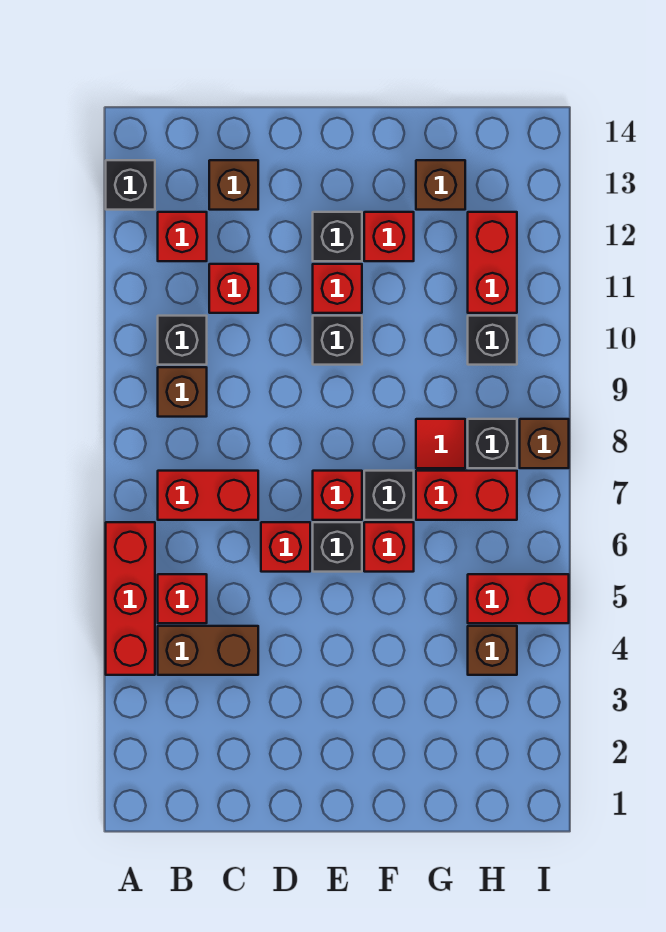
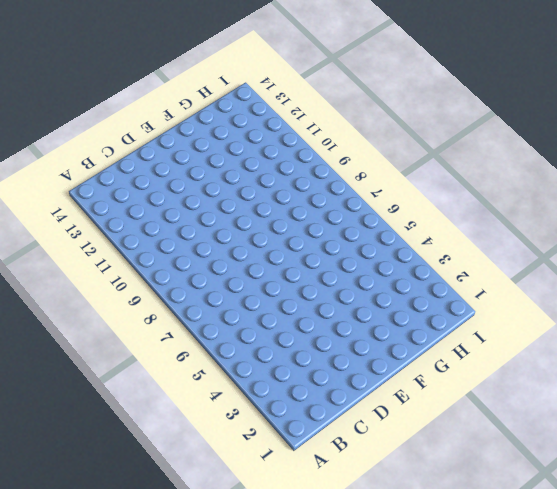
none -> red 1x3 brick [106,522,155,675]
none -> black 1x1 brick [106,160,155,210]
none -> brown 1x2 brick [158,626,258,675]

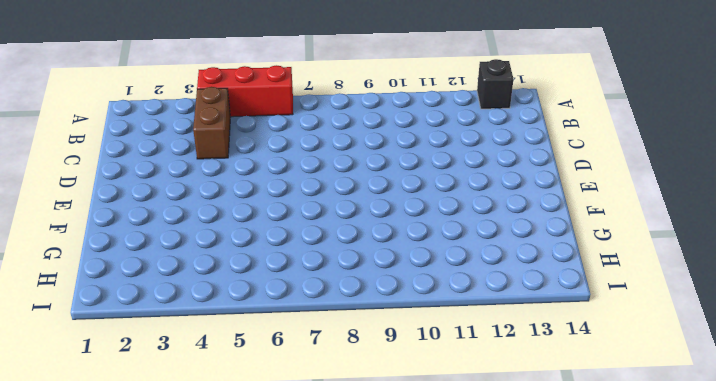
none -> red 1x1 brick [158,574,207,623]
none -> red 1x2 brick [158,471,258,520]
none -> brown 1x1 brick [158,367,207,417]

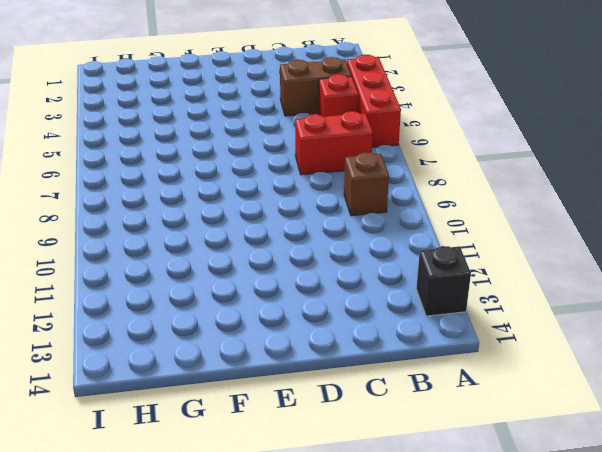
none -> black 1x1 brick [158,316,207,365]
none -> red 1x1 brick [158,212,207,261]
none -> red 1x1 brick [209,264,258,313]

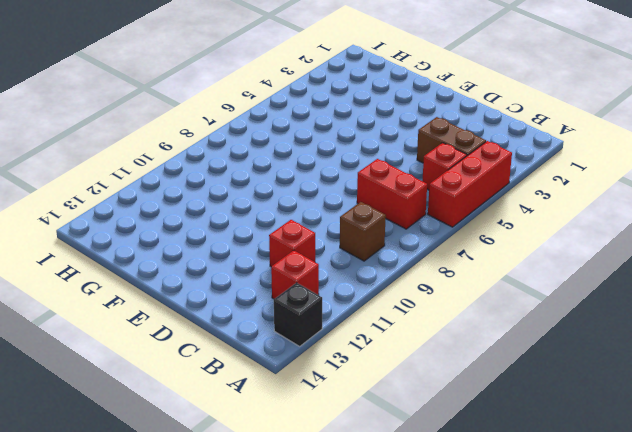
none -> black 1x1 brick [158,316,207,365]
none -> brown 1x1 brick [209,160,258,210]
none -> red 1x1 brick [261,522,310,572]

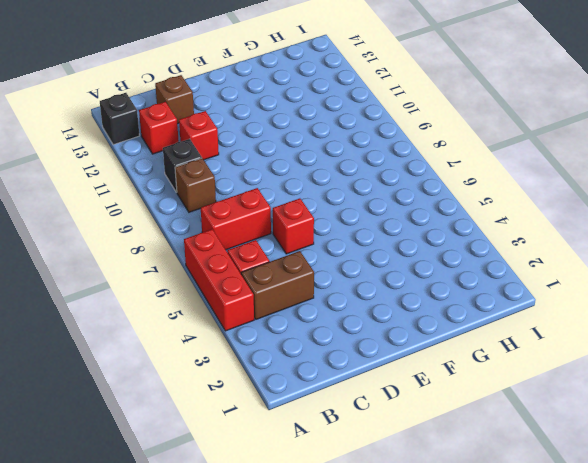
none -> black 1x1 brick [313,522,362,572]
none -> red 1x1 brick [313,471,362,520]
none -> black 1x1 brick [313,316,362,365]

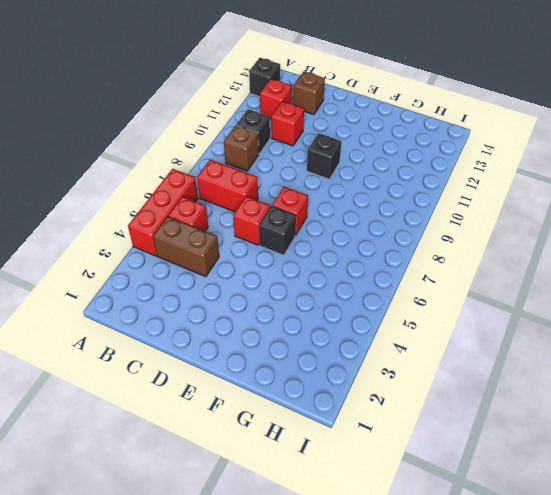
none -> red 1x1 brick [313,264,362,313]
none -> black 1x1 brick [313,212,362,261]
none -> red 1x1 brick [364,522,414,572]

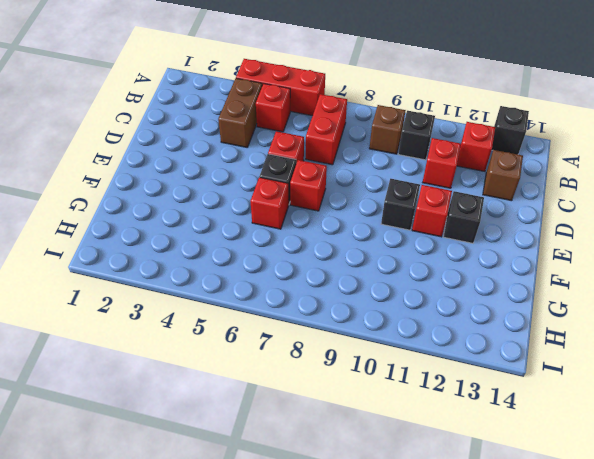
none -> black 1x1 brick [364,471,414,520]
none -> red 1x1 brick [364,212,414,261]
none -> red 1x2 brick [416,471,517,520]

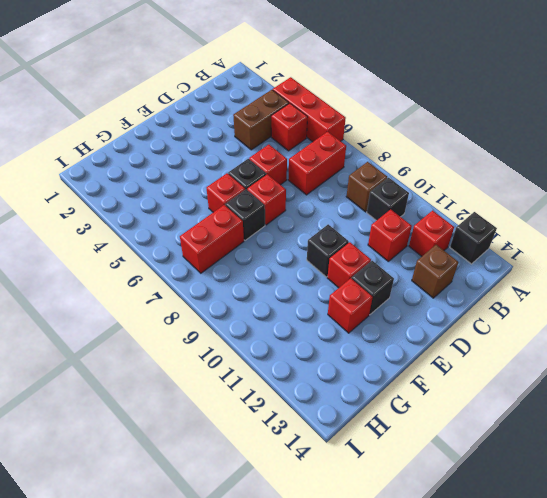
none -> red 1x1 tile [416,419,465,468]
none -> brown 1x1 brick [416,160,465,210]
none -> brown 1x1 brick [468,626,517,675]

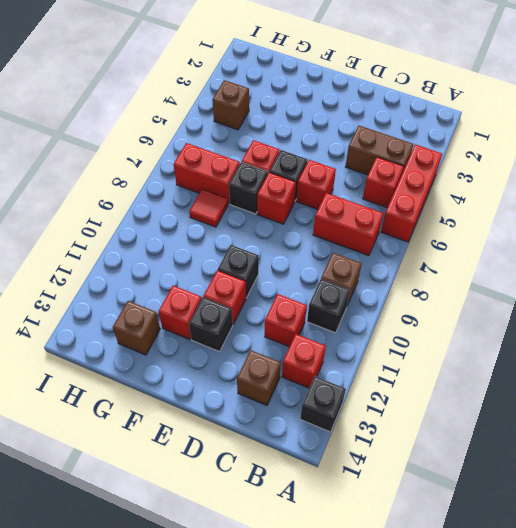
none -> red 1x2 brick [468,574,569,623]
none -> black 1x1 brick [468,419,517,468]
none -> black 1x1 brick [468,316,517,365]

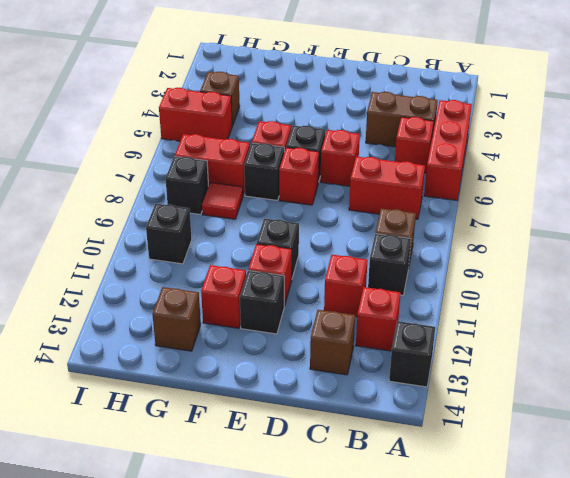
none -> red 1x2 brick [468,212,517,313]
none -> brown 1x1 brick [520,419,569,468]

